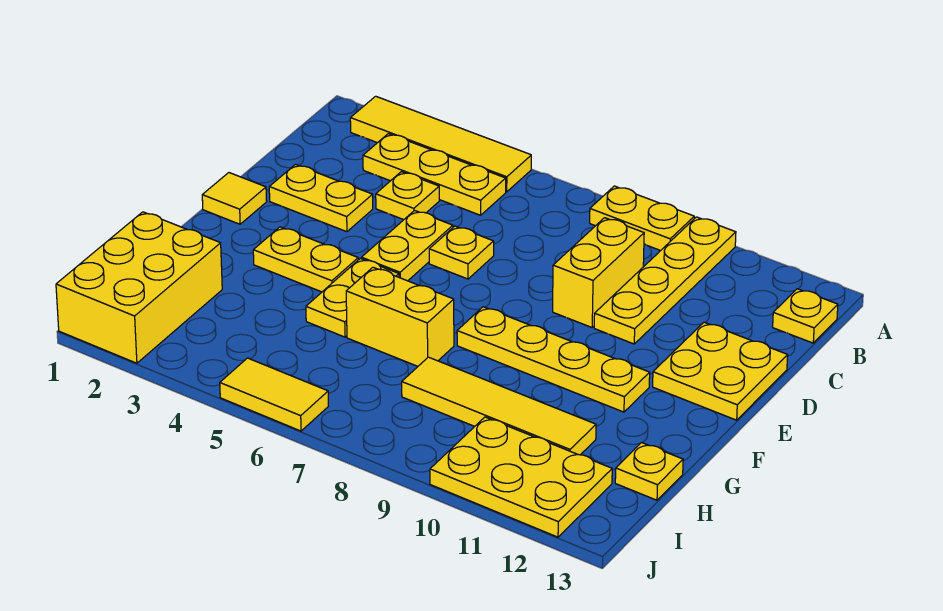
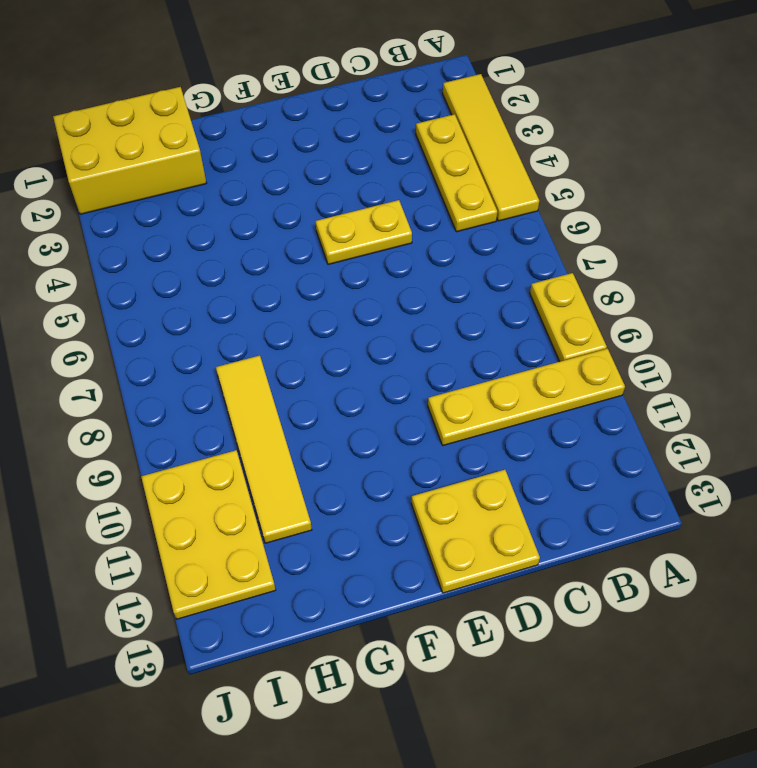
none -> yellow 1x1 plate [773,289,838,343]
none -> yellow 1x1 plate [376,172,439,220]
none -> yellow 1x2 brick [553,218,644,327]

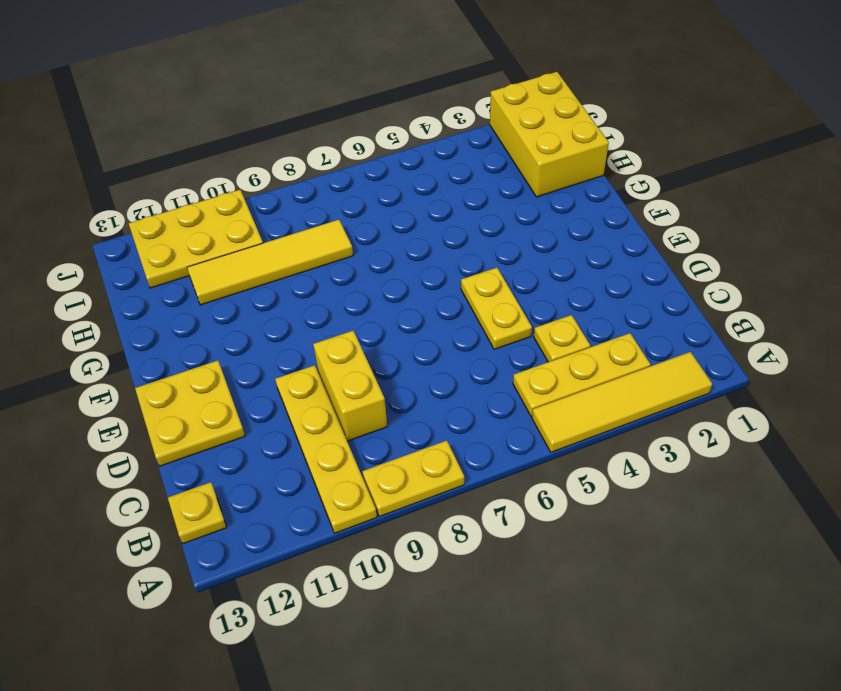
none -> yellow 1x2 plate [269,165,373,232]
none -> yellow 1x1 plate [429,226,494,279]
none -> yellow 1x1 tile [202,173,267,224]

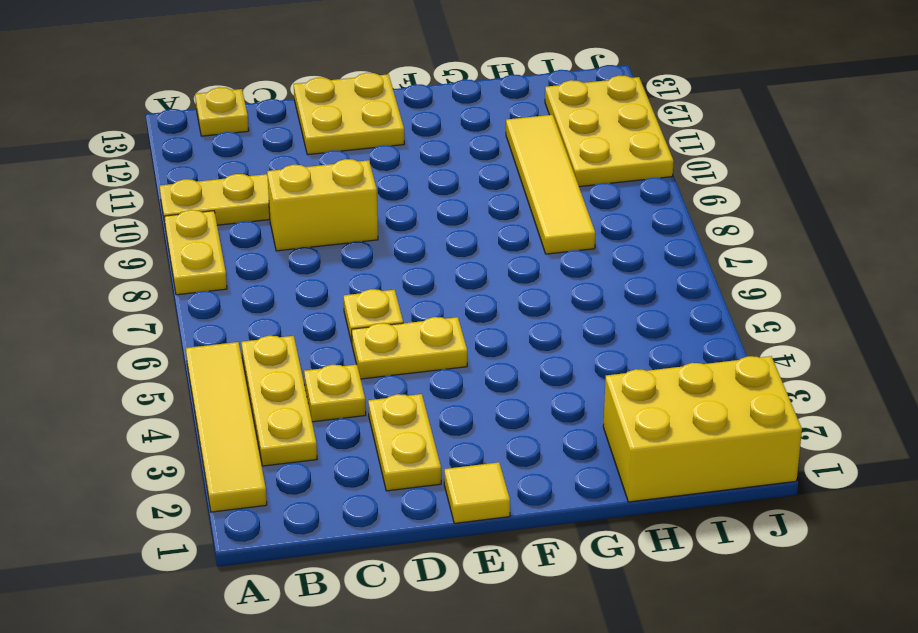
none -> yellow 1x2 plate [253,227,358,292]
none -> yellow 1x2 plate [306,258,399,337]
none -> yellow 1x4 plate [457,307,650,412]

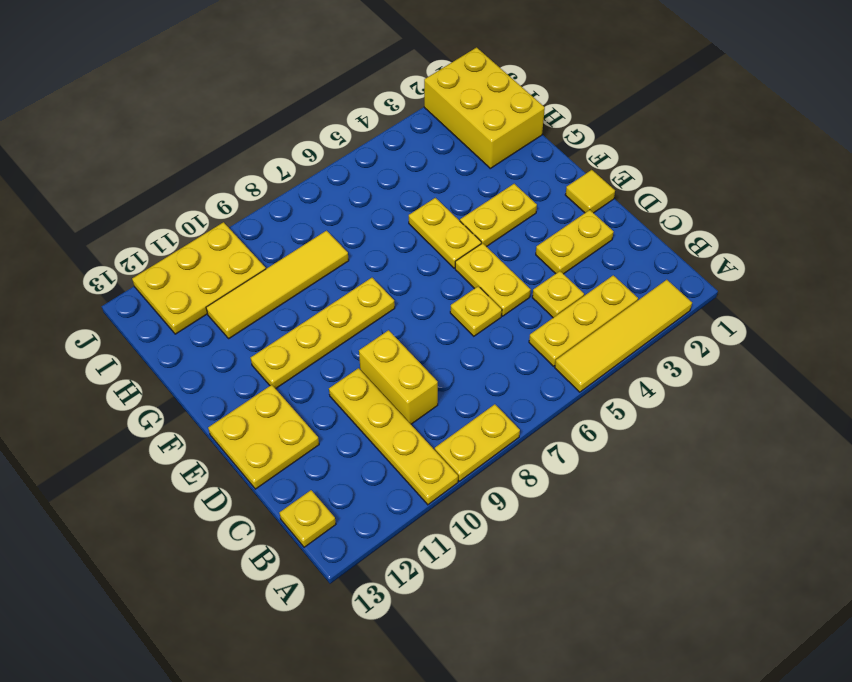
none -> yellow 1x2 brick [346,267,454,366]
none -> yellow 1x1 plate [615,443,683,500]
none -> yellow 1x2 tile [220,358,328,431]

